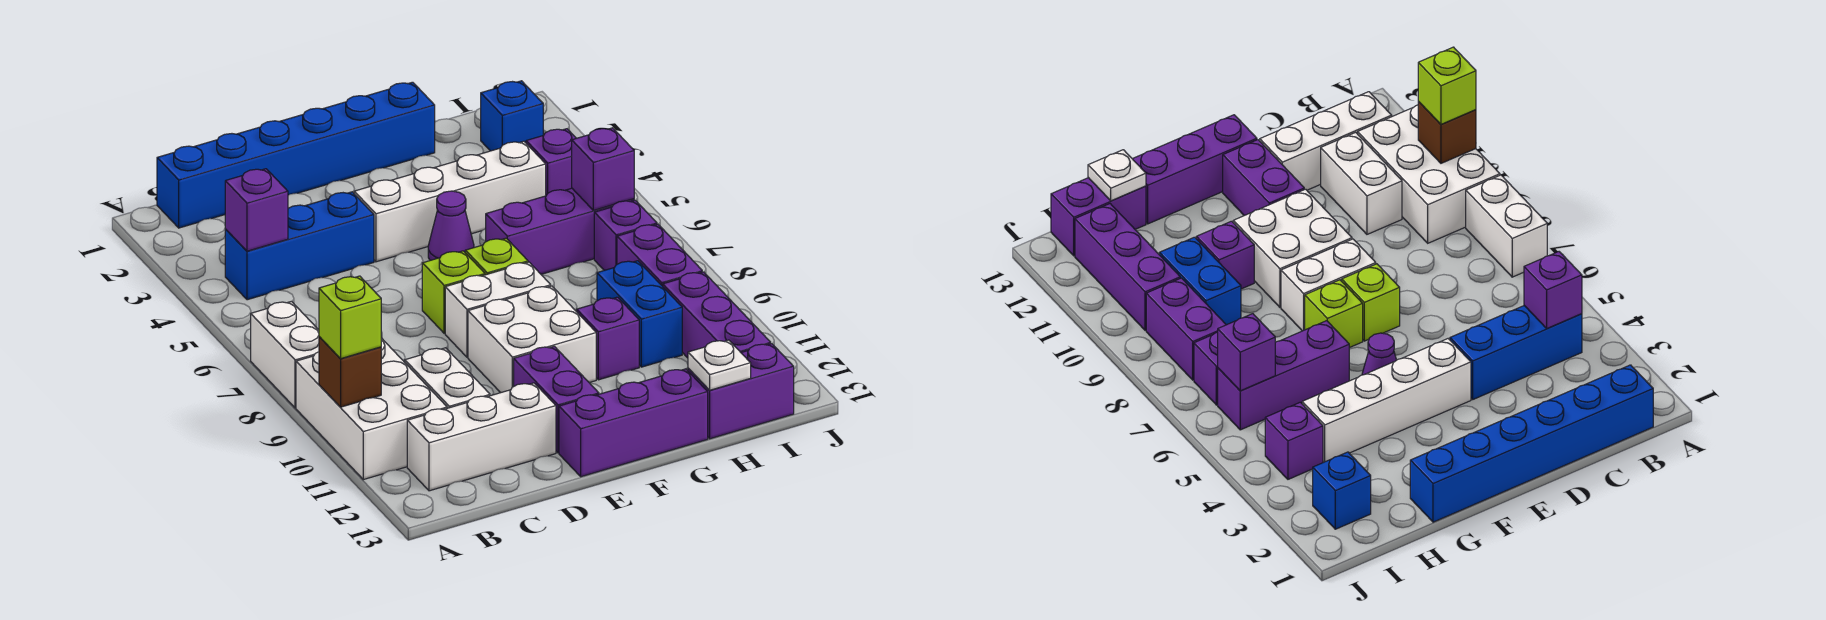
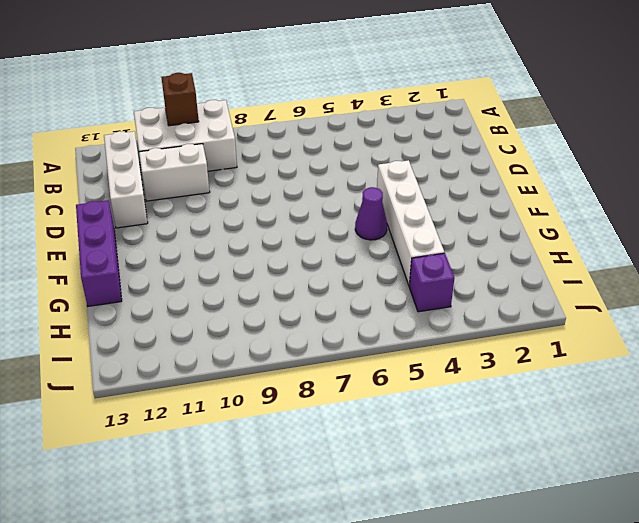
none -> white 1x2 brick [251,301,319,408]
none -> blue 1x6 brick [157,82,435,228]
none -> blue 1x3 brick [225,192,374,300]

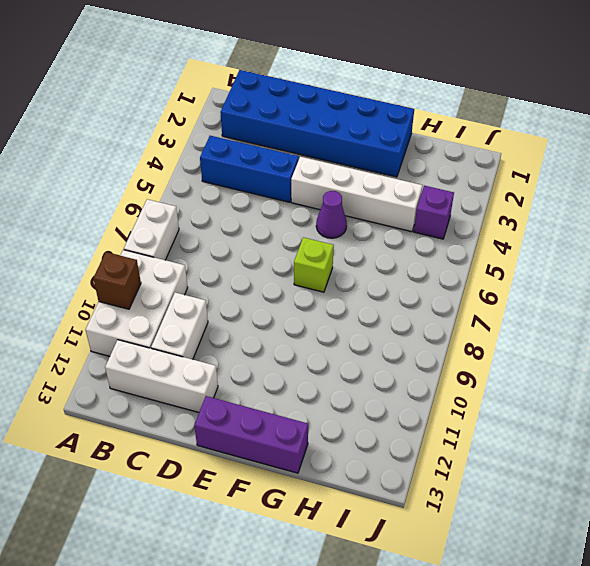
blue 2x6 brick [220,70,414,177] -> blue 1x6 brick [157,82,435,228]
none -> lime 1x1 brick [422,251,485,333]
none -> white 1x2 brick [445,262,551,357]
none -> white 2x2 brick [468,286,596,393]

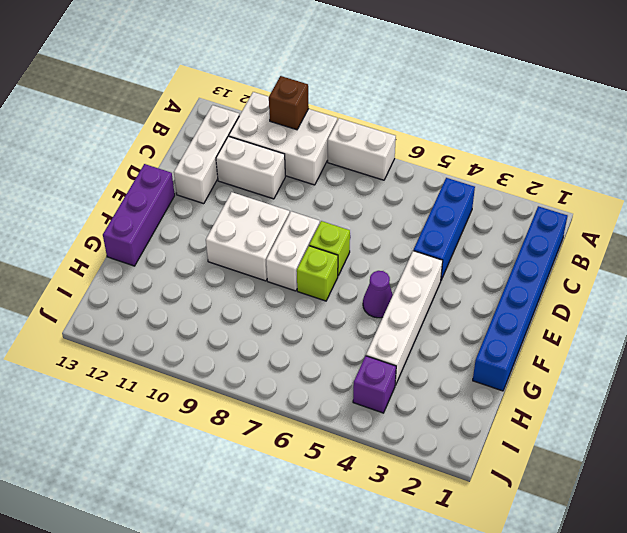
none -> purple 1x2 brick [514,346,599,453]
none -> purple 1x3 brick [486,188,634,274]
none -> purple 1x1 brick [577,297,639,380]

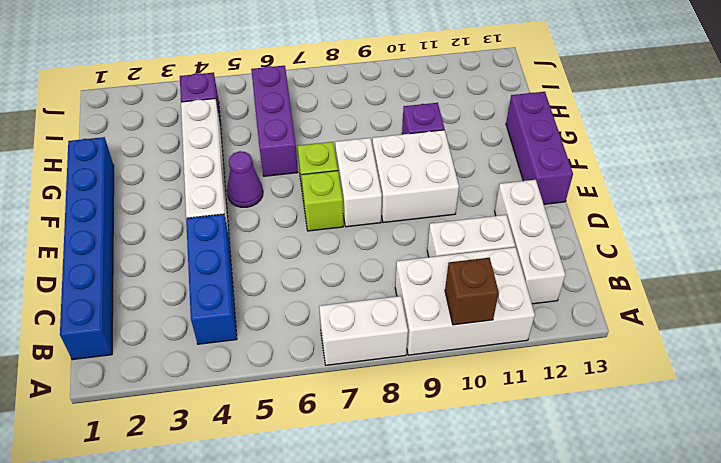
none -> purple 1x2 brick [514,346,599,453]
none -> blue 1x2 brick [597,261,682,367]
none -> purple 1x2 brick [688,344,794,439]

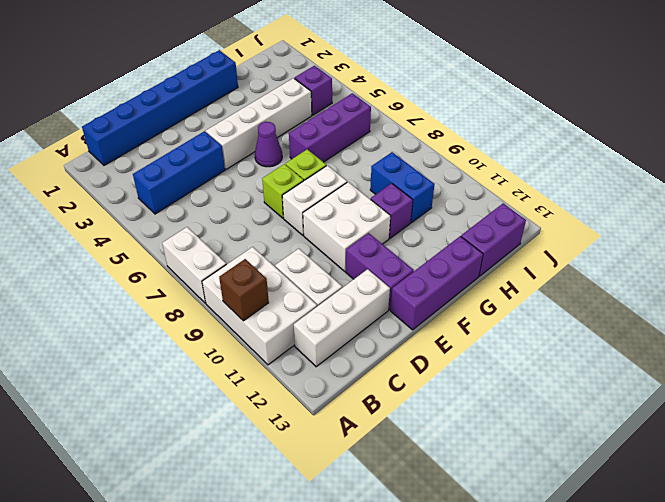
none -> blue 1x1 brick [481,81,543,151]
none -> purple 1x1 brick [594,200,657,270]
none -> purple 1x2 brick [617,224,702,286]

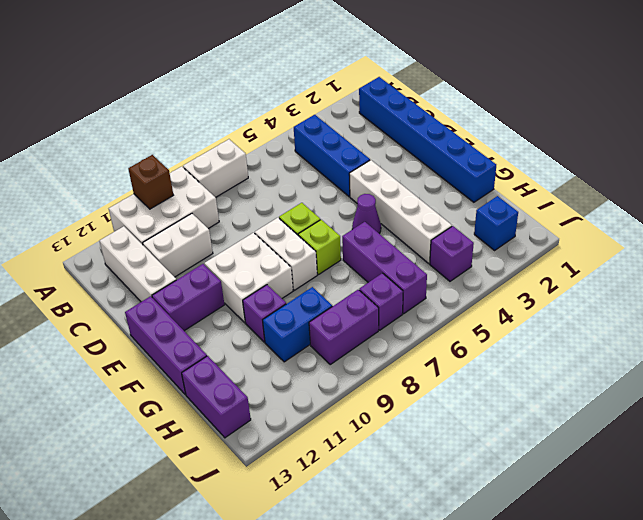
none -> purple 1x3 brick [663,272,771,358]
none -> purple 1x1 brick [225,169,288,251]
none -> white 1x1 plate [688,340,751,390]

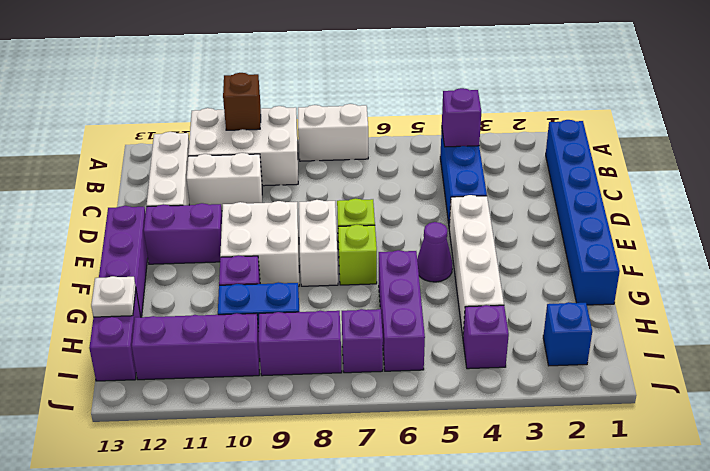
none -> purple 1x1 brick [572,128,634,210]
none -> lime 1x1 brick [319,276,381,359]

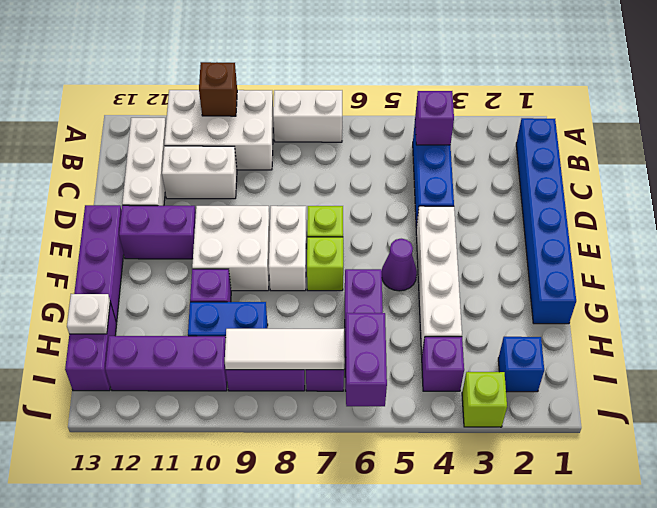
purple 1x2 brick [346,313,387,406] -> purple 1x1 brick [572,128,634,210]
white 1x3 tile [225,329,344,370] -> none
lime 1x1 brick [462,372,507,427] -> lime 1x1 brick moved to [319,276,381,359]

